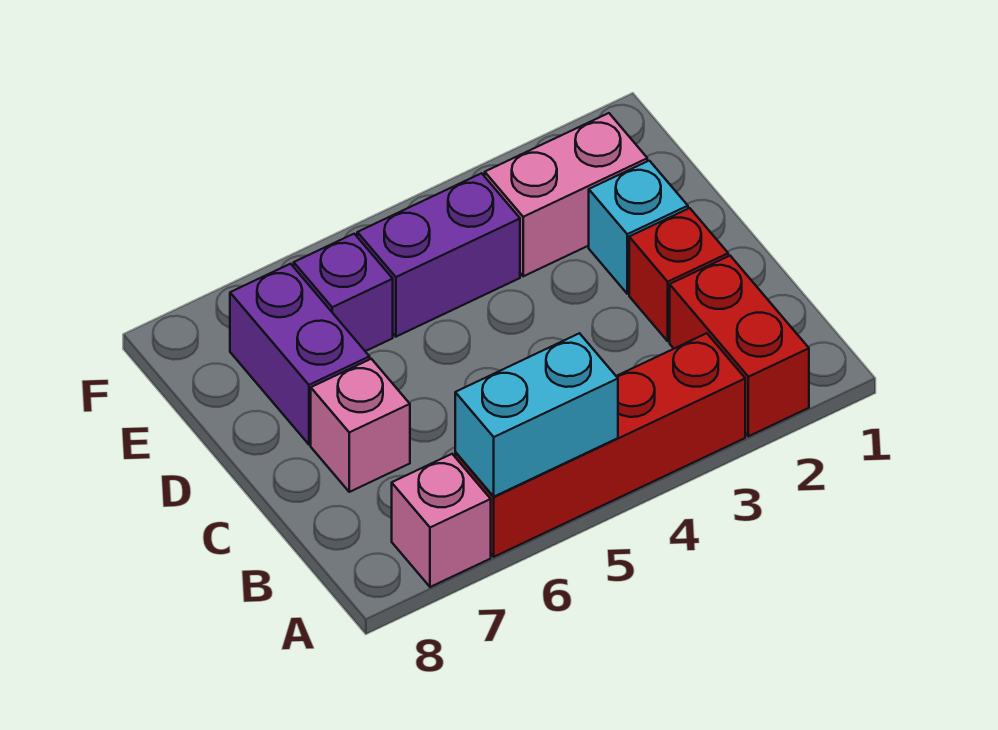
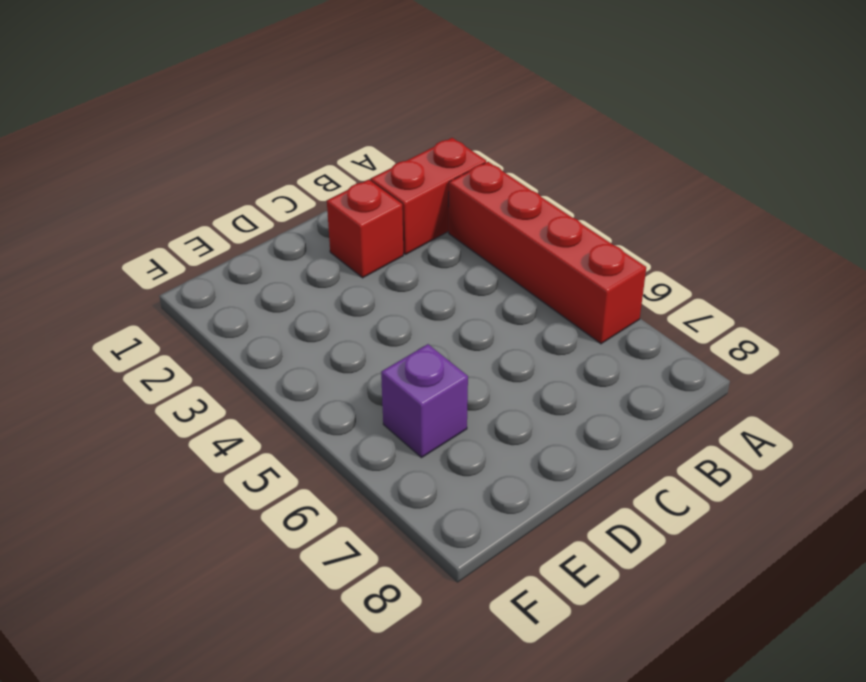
none -> pink 1x1 brick [392,454,491,587]
none -> pink 1x1 brick [311,359,410,492]

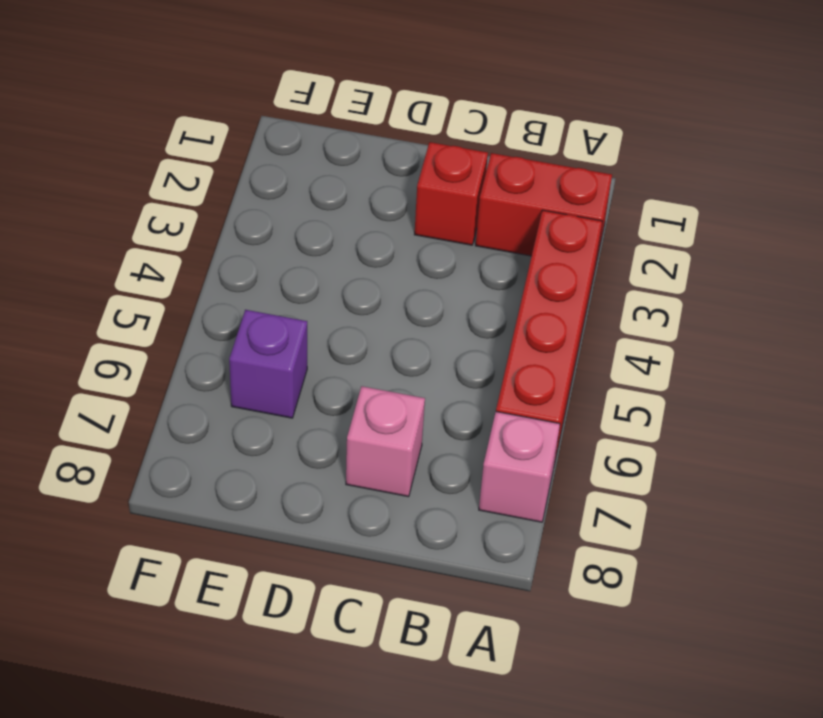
none -> cyan 1x1 brick [589,161,688,294]
none -> purple 1x2 brick [230,264,370,444]

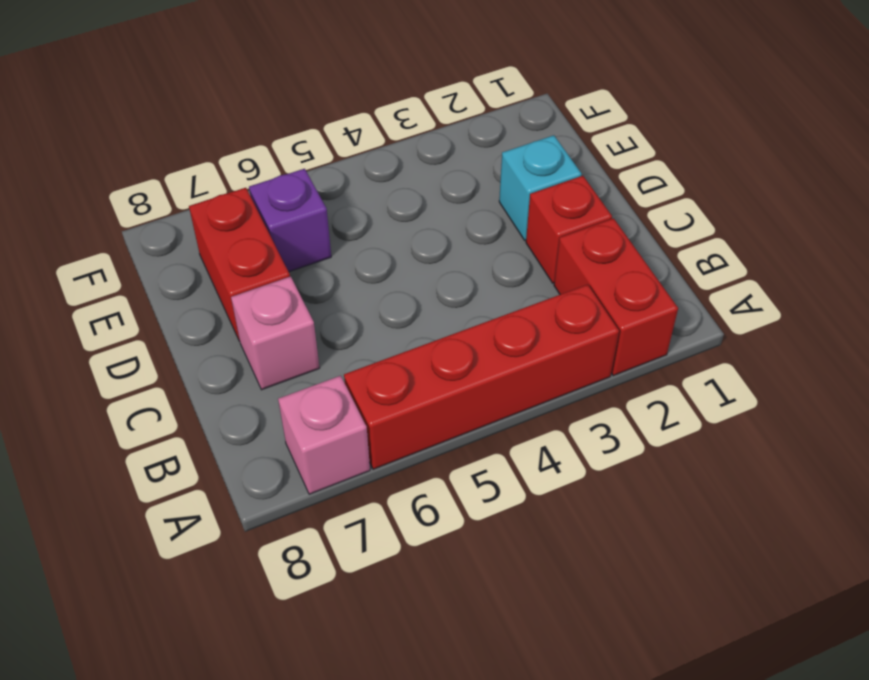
red 1x2 brick [189,188,290,341] -> purple 1x2 brick [230,264,370,444]
none -> pink 1x2 brick [485,113,647,276]
none -> purple 1x2 brick [357,173,520,337]

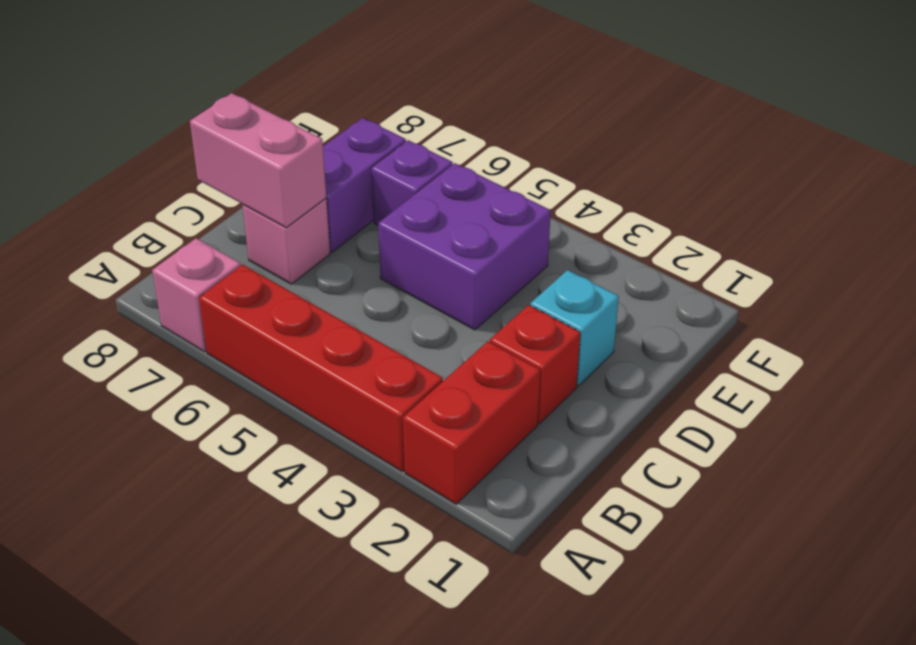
pink 1x2 brick [190,93,326,228] -> pink 1x2 brick moved to [485,113,647,276]
purple 2x2 brick [378,163,551,330] -> purple 1x2 brick [357,173,520,337]
none -> cyan 1x2 brick [455,333,618,497]

